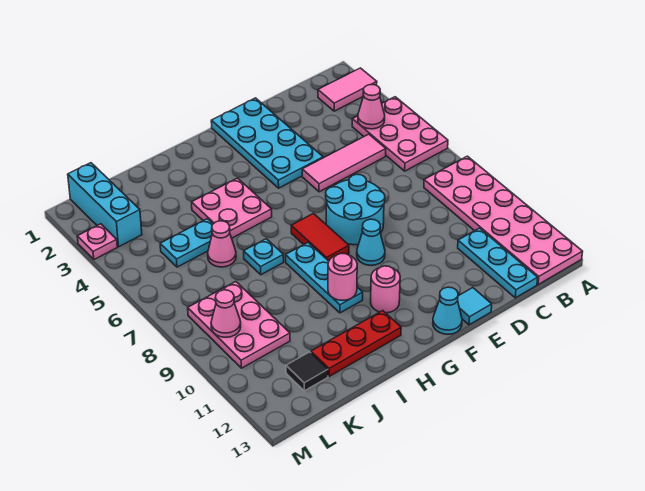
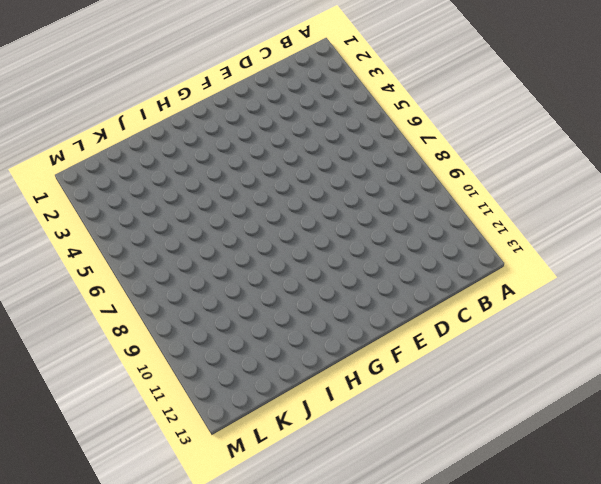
none -> pink 1x2 tile [318,68,377,111]
none -> pink 2x3 plate [352,97,448,171]
none -> pink 2x6 plate [424,156,583,285]

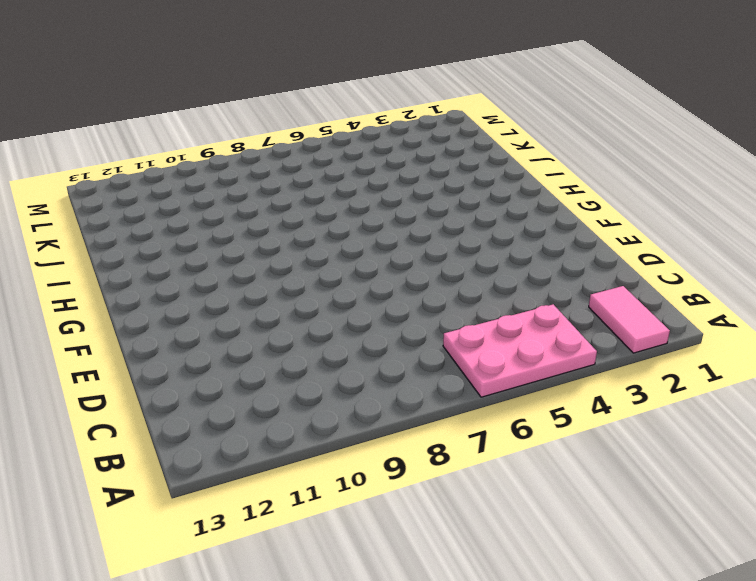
none -> pink 2x6 plate [424,156,583,285]
none -> pink 1x3 tile [302,134,386,192]
none -> cyan 1x3 plate [458,228,538,298]

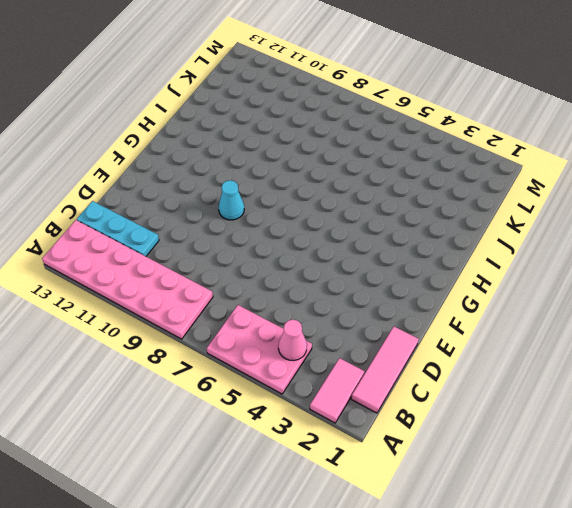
pink 1x3 tile [351,327,419,413] -> pink 1x3 tile moved to [302,134,386,192]
none -> cyan 2x4 plate [211,98,323,188]
none -> cyan 2x2 round brick [326,174,385,245]
none -> cyan 1x1 tile [458,288,492,325]

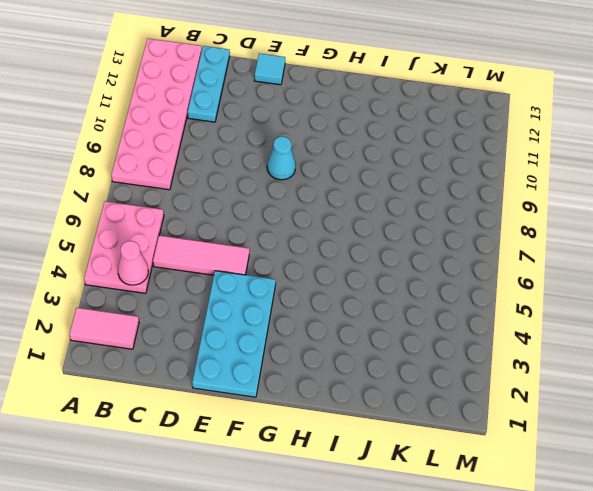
none -> cyan 2x2 round brick [326,174,385,245]
none -> cyan 1x1 cone [433,287,462,334]
none -> red 1x2 tile [291,214,349,261]

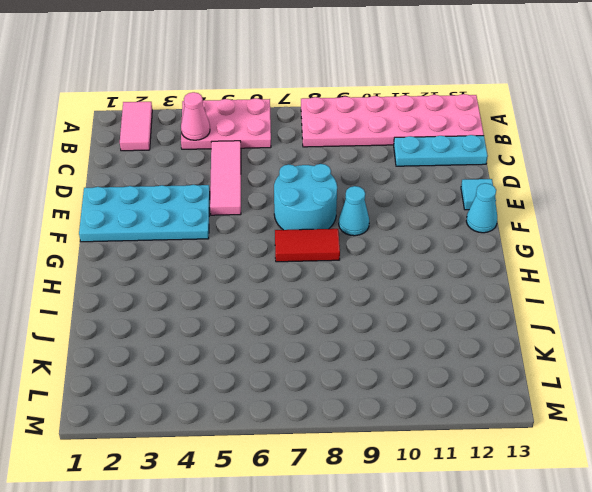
none -> pink 1x1 round brick [371,266,400,313]
none -> pink 2x2 plate [192,178,272,238]
none -> cyan 1x3 plate [285,243,363,313]

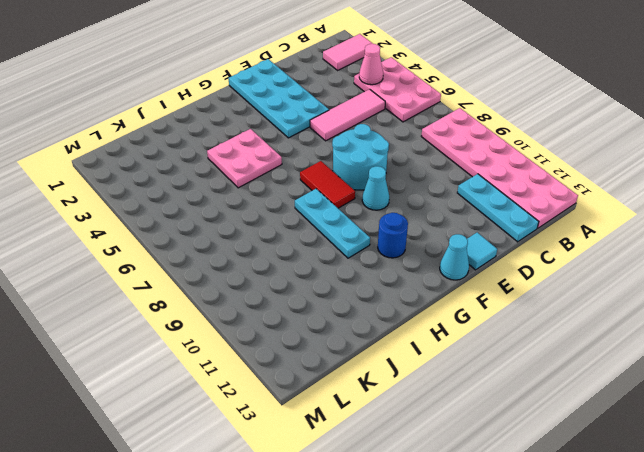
blue 1x1 round brick [378,213,408,258] -> pink 1x1 round brick [371,266,400,313]
none -> red 1x3 plate [311,311,401,376]
none -> cyan 1x1 plate [244,239,284,275]
none -> cyan 1x2 plate [160,219,213,267]

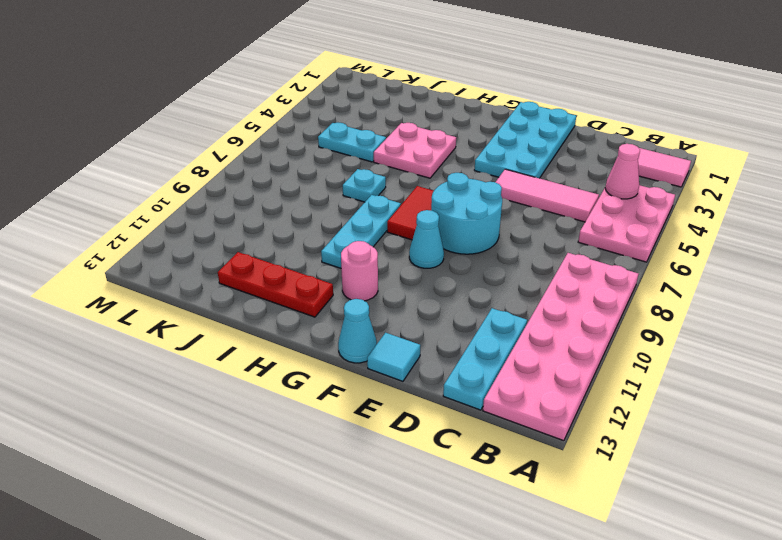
none -> pink 1x1 cone [208,221,236,267]
none -> pink 2x3 plate [188,282,290,368]
none -> black 1x1 tile [286,352,328,391]

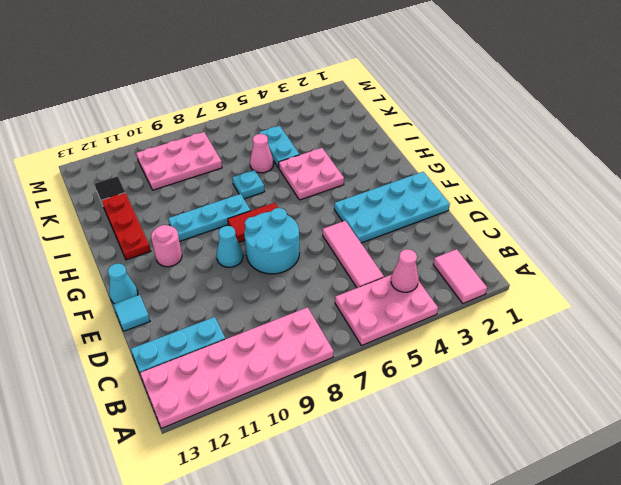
none -> cyan 1x3 brick [68,163,142,247]
none -> pink 1x1 plate [77,224,117,259]
none -> pink 1x1 round brick [328,253,357,300]

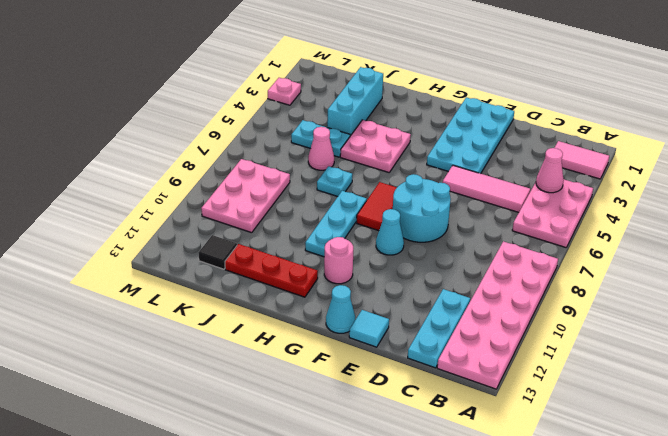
cyan 1x3 brick [327,67,383,136] -> cyan 1x3 brick moved to [68,163,142,247]
none -> pink 1x1 round brick [328,253,357,300]
none -> pink 1x1 cone [211,290,241,337]

